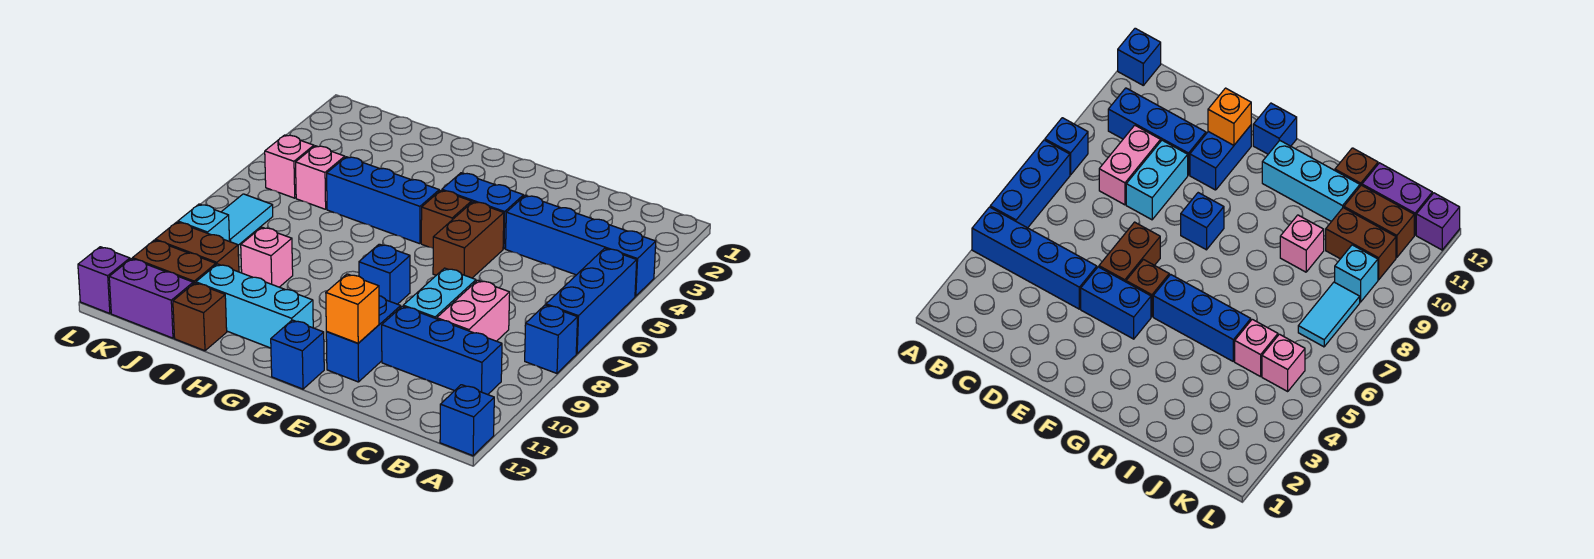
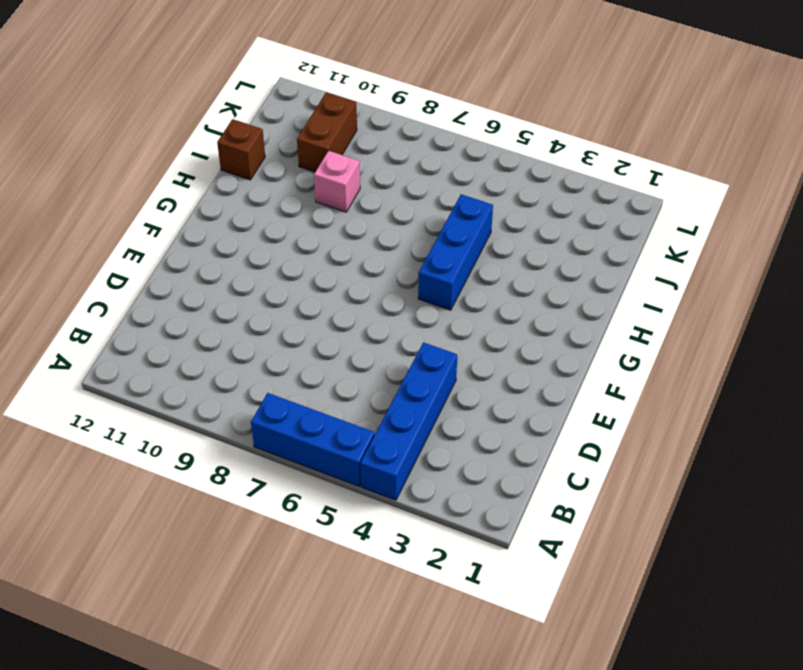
none -> blue 1x1 brick [525,305,578,373]
none -> blue 1x1 brick [440,385,494,456]
none -> blue 1x3 brick [382,306,502,395]

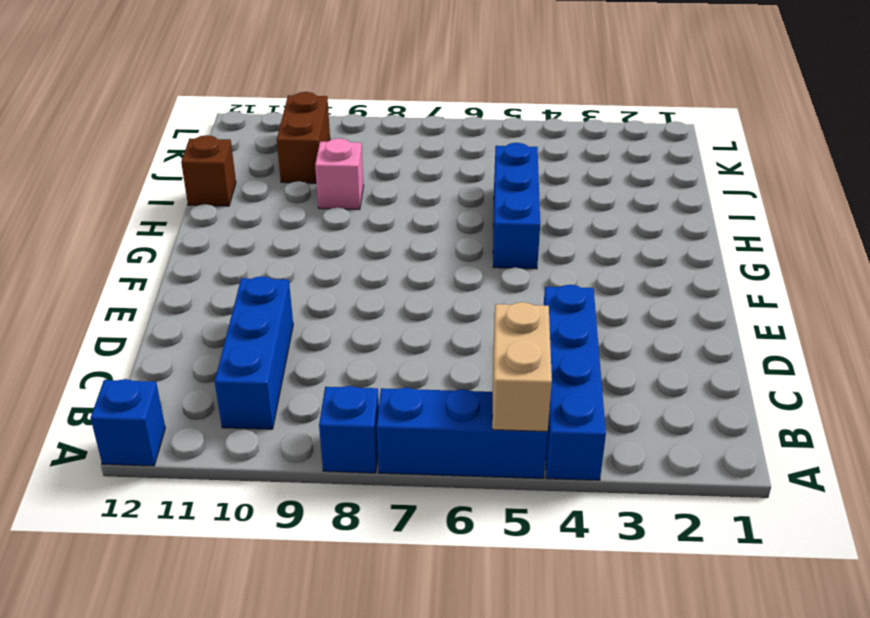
tan 1x2 brick [492,302,552,432] -> none
none -> pink 1x2 brick [437,280,510,341]
none -> cyan 1x2 brick [403,268,476,319]
none -> blue 1x2 brick [442,173,524,249]

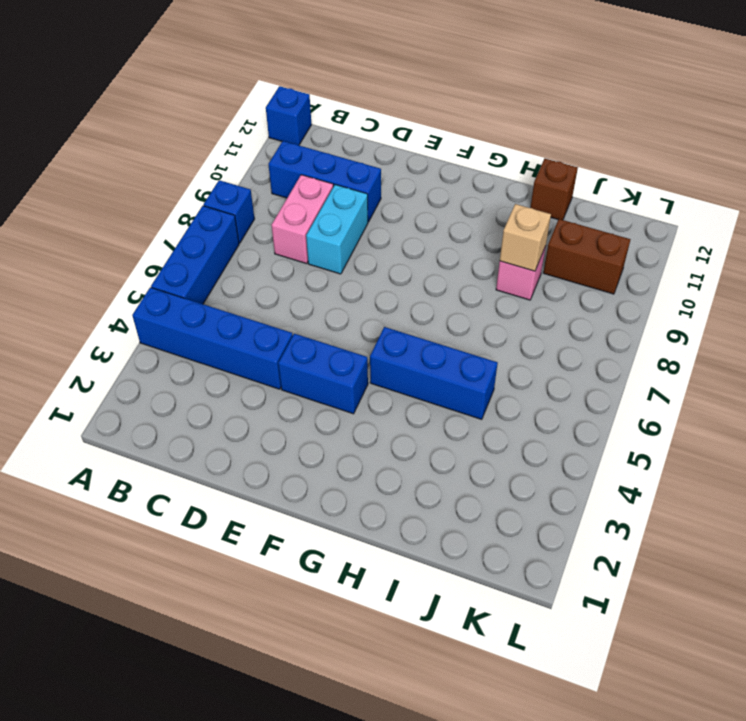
tan 1x1 brick [500,204,551,271] -> none
none -> brown 1x2 brick [433,202,504,278]
none -> blue 1x2 brick [326,296,401,382]
none -> brown 1x1 brick [421,190,471,248]

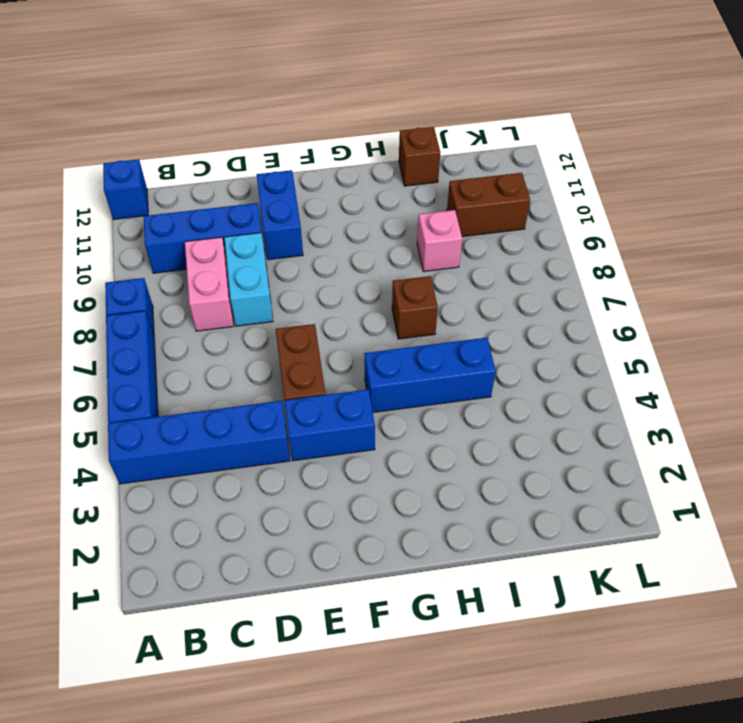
brown 1x1 brick [392,276,438,339] -> brown 1x1 brick moved to [421,190,471,248]
none -> blue 1x1 brick [359,244,410,304]
none -> blue 1x1 brick [271,320,324,389]
none -> cyan 1x3 brick [196,264,313,348]

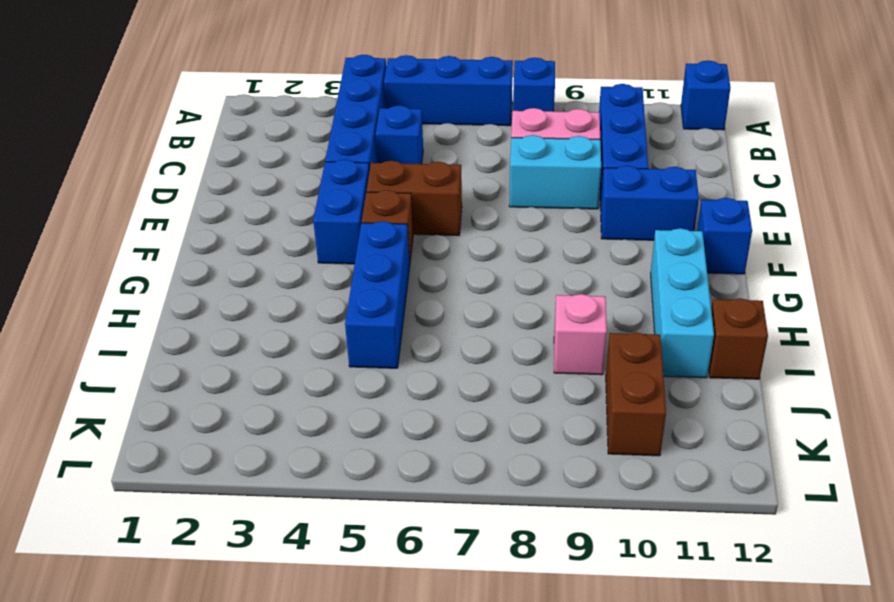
blue 1x1 brick [376,105,423,164] -> blue 1x1 brick moved to [359,244,410,304]
none -> pink 1x1 brick [296,146,345,209]
none -> brown 1x2 brick [133,240,216,284]
none -> purple 1x2 brick [109,259,193,338]

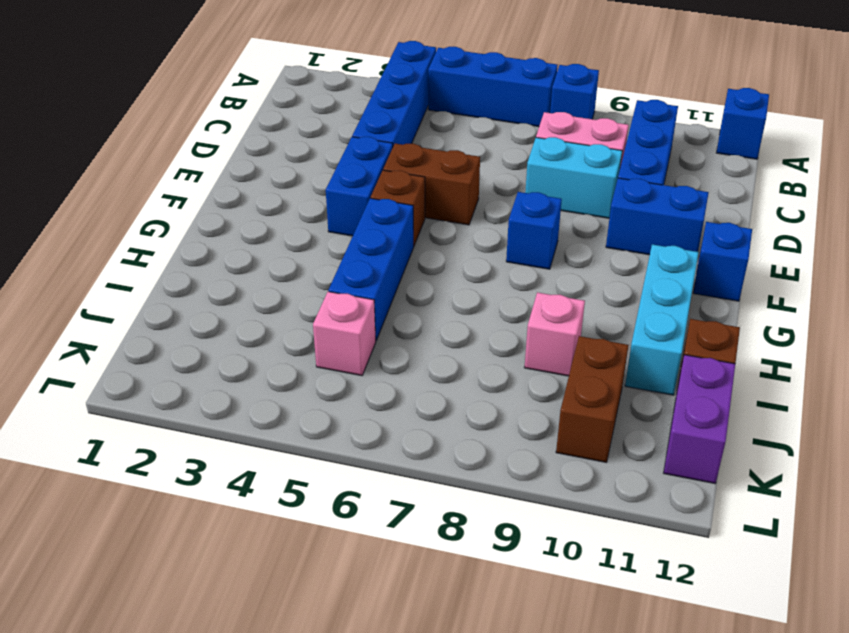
none -> brown 1x2 brick [133,240,216,284]
none -> pink 1x1 brick [265,135,314,198]
none -> cyan 1x2 tile [222,194,273,245]

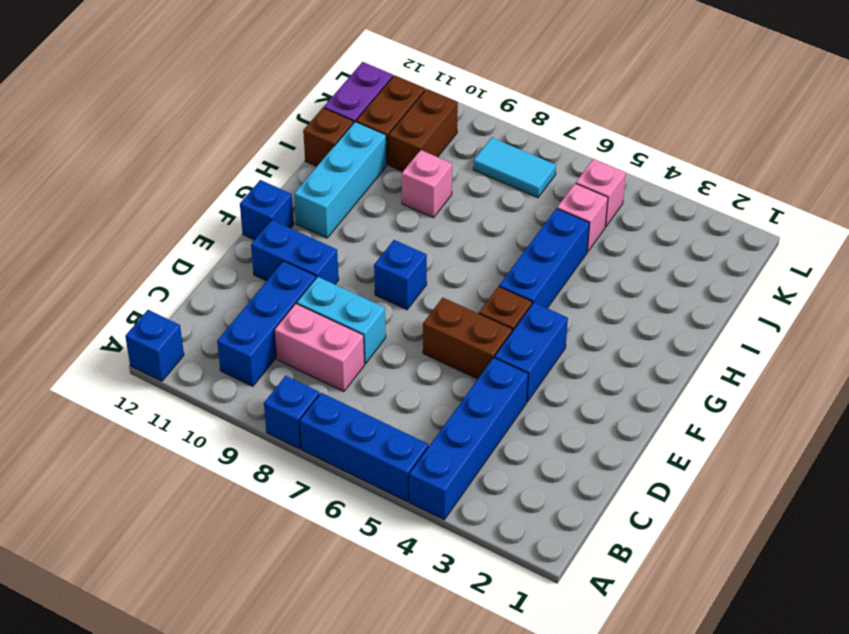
none -> cyan 1x1 brick [178,204,230,241]
none -> purple 1x1 brick [78,247,130,313]
none -> orange 1x1 brick [326,274,379,343]

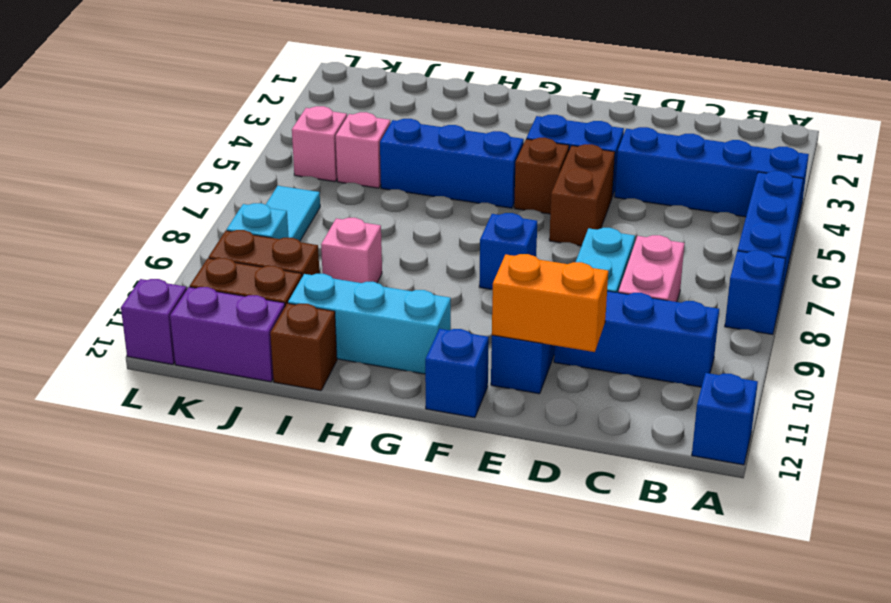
orange 1x2 brick [492,254,608,352] -> orange 1x1 brick [326,274,379,343]

